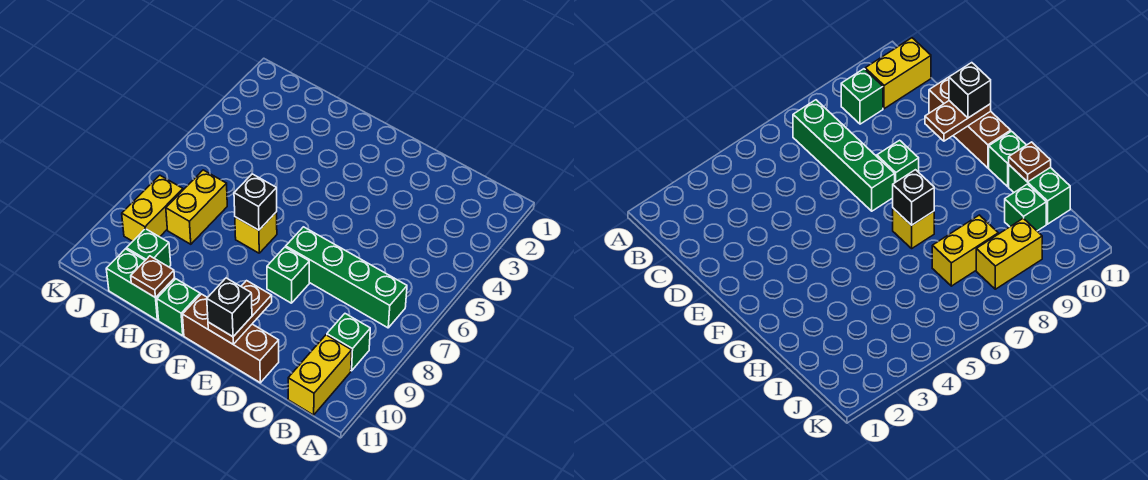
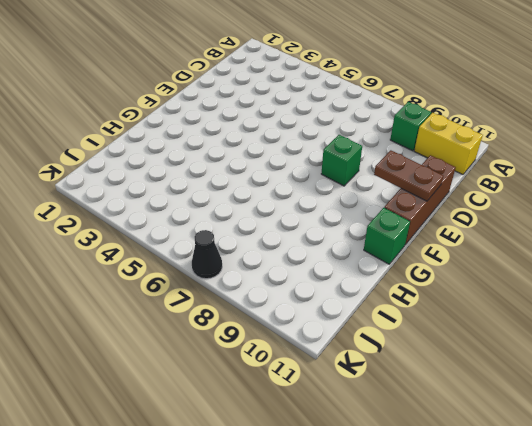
black 1x1 cone [192,230,222,279] -> none
none -> green 1x4 brick [286,227,407,328]
none -> yellow 1x1 brick [235,212,277,253]
none -> green 1x2 brick [106,249,175,320]

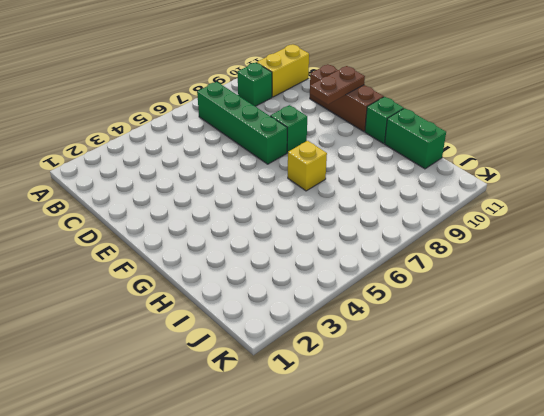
none -> yellow 1x2 brick [166,170,227,244]
none -> green 1x1 brick [127,229,171,267]
none -> yellow 1x2 brick [122,175,183,241]

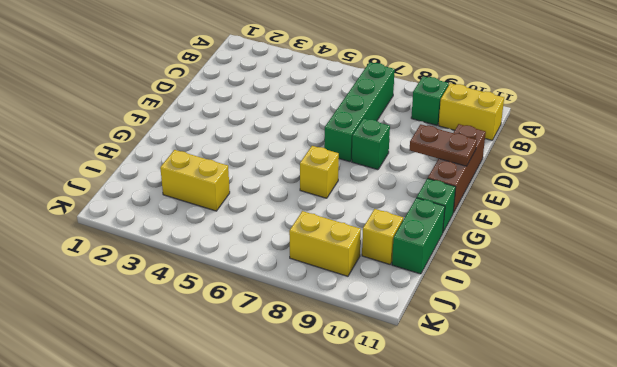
yellow 1x2 brick [160,150,230,211] -> yellow 1x2 brick moved to [166,170,227,244]
yellow 1x1 brick [362,209,403,264] -> green 1x1 brick [127,229,171,267]
none -> black 1x1 brick [234,174,277,230]
none -> brown 1x1 plate [131,256,175,297]
none -> black 1x1 brick [207,278,252,337]

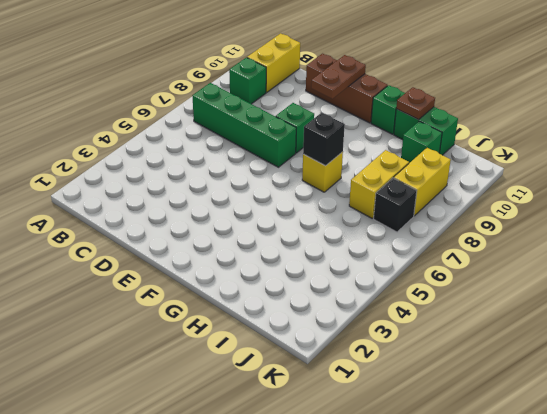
black 1x1 brick [374,178,417,232] -> black 1x1 brick moved to [207,278,252,337]

